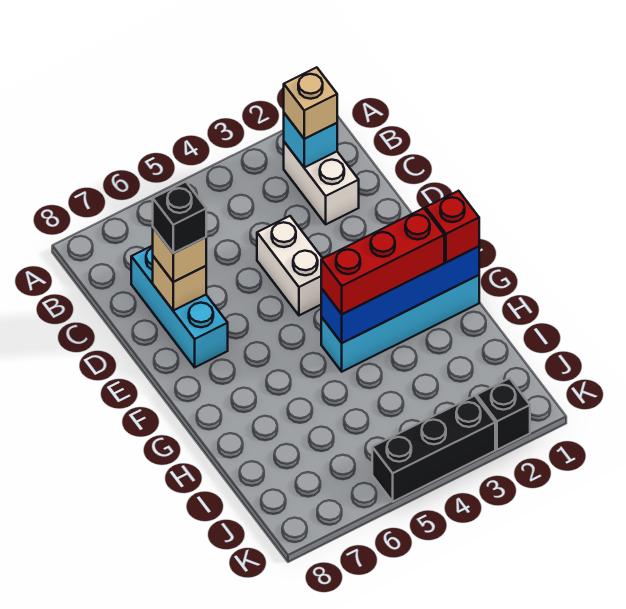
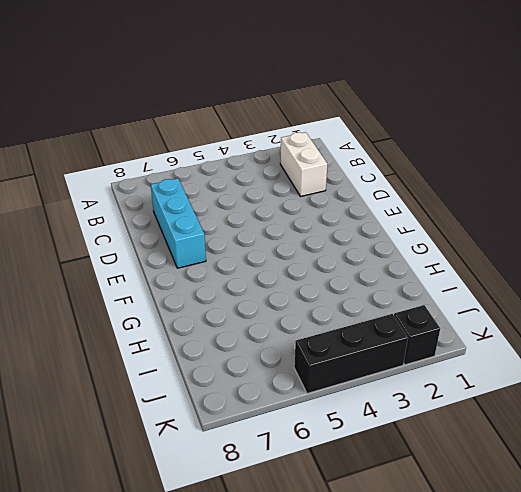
none -> white 1x2 brick [257,216,322,315]
none -> cyan 1x4 brick [321,275,479,372]
none -> cyan 1x1 brick [284,113,337,167]

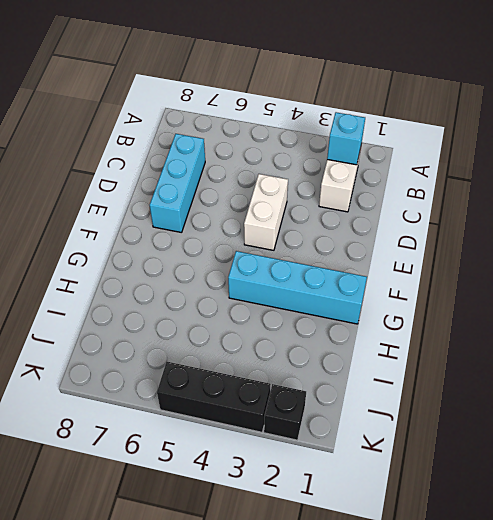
none -> tan 1x1 brick [153,256,206,310]
none -> blue 1x4 brick [321,246,479,343]
none -> tan 1x1 brick [284,67,337,139]

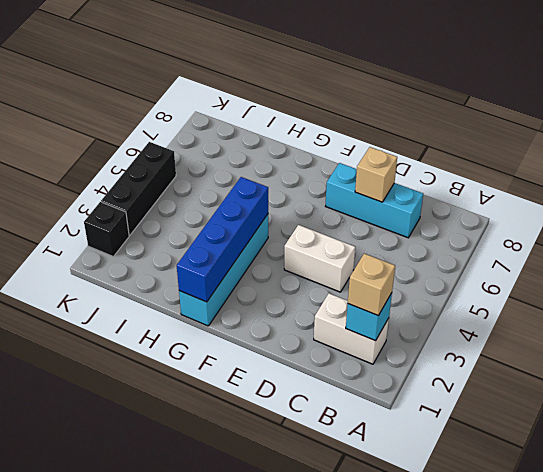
none -> tan 1x1 brick [153,228,206,282]
none -> red 1x1 brick [426,191,479,262]
none -> red 1x3 brick [321,208,444,314]

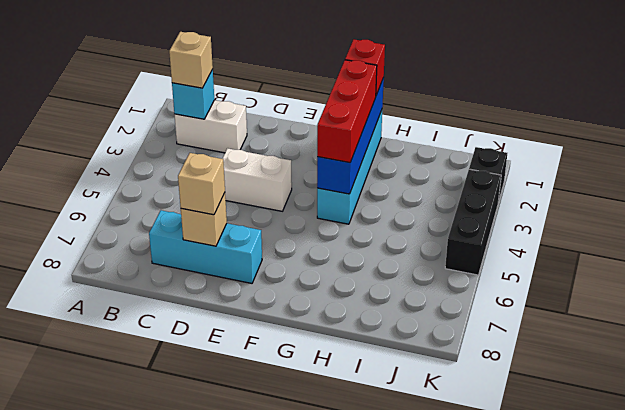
none -> black 1x1 brick [153,182,206,253]

